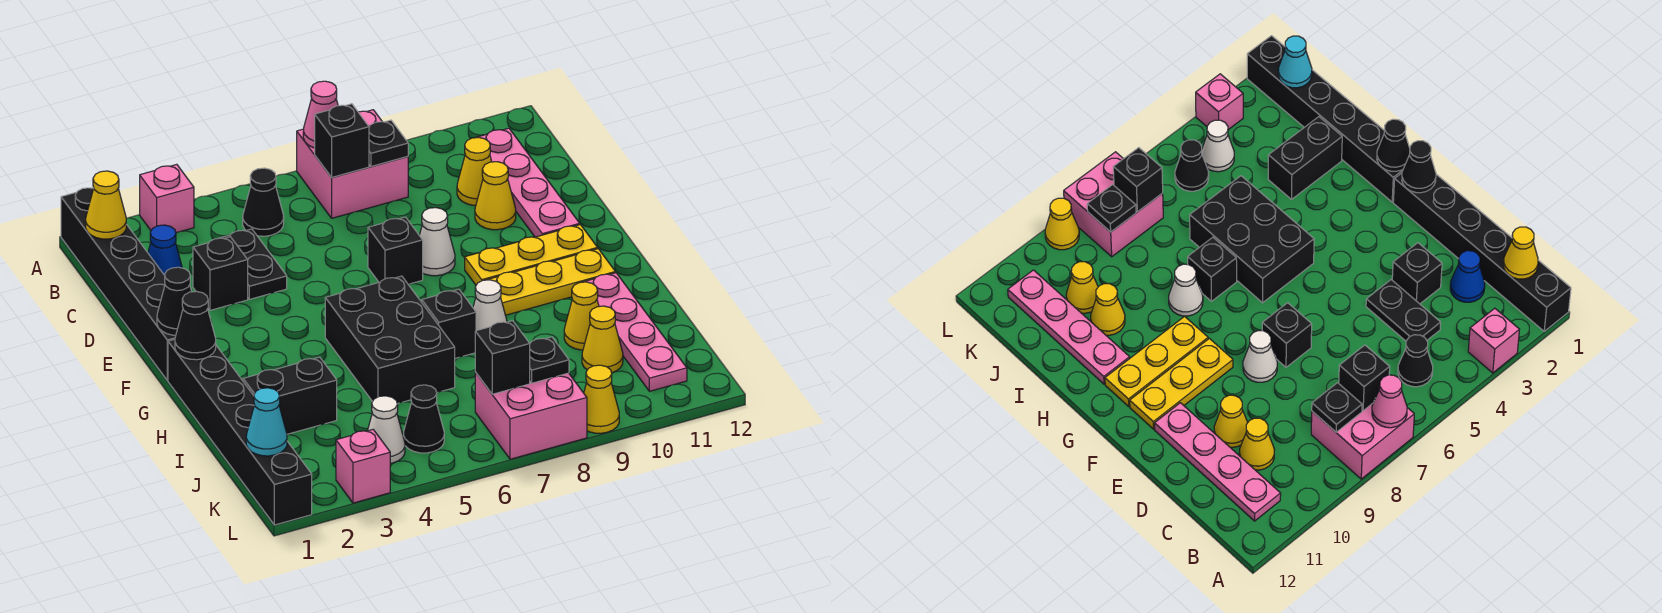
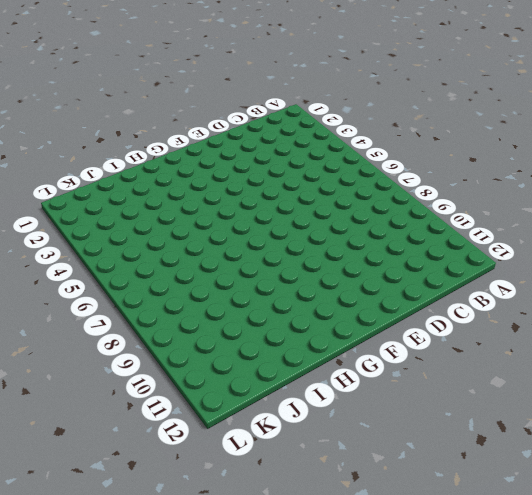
none -> black 1x6 brick [61,188,176,380]
none -> pink 1x1 brick [140,164,194,233]
none -> pink 2x2 brick [297,110,408,218]
none -> black 1x1 cone [243,168,284,236]

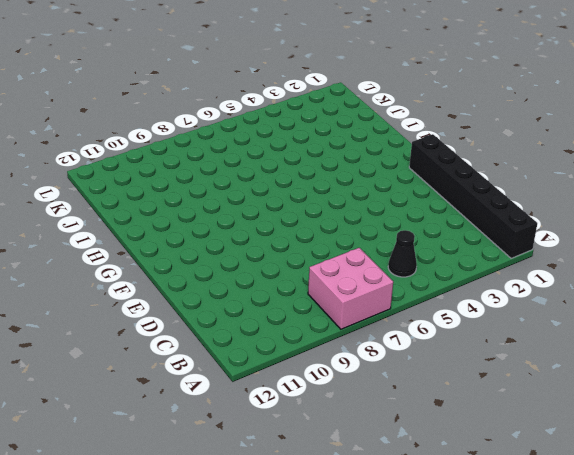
none -> pink 1x1 brick [140,164,194,233]
none -> pink 1x4 plate [476,128,580,237]
none -> blue 1x1 cone [148,225,182,275]
none -> black 1x2 plate [221,229,287,299]

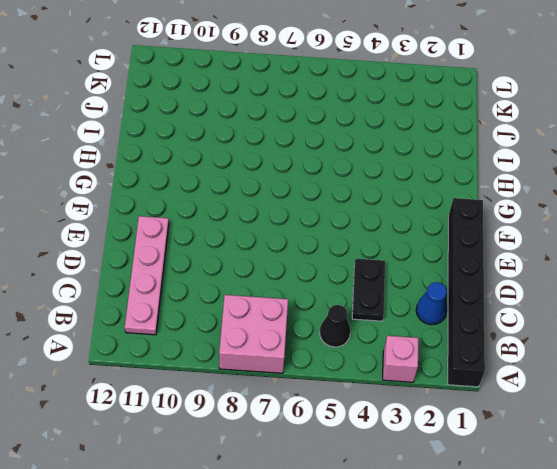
none -> yellow 1x1 cone [457,137,492,205]
none -> black 1x1 brick [193,237,248,310]
none -> yellow 1x1 cone [475,162,516,230]
none -> black 1x1 brick [368,217,423,284]

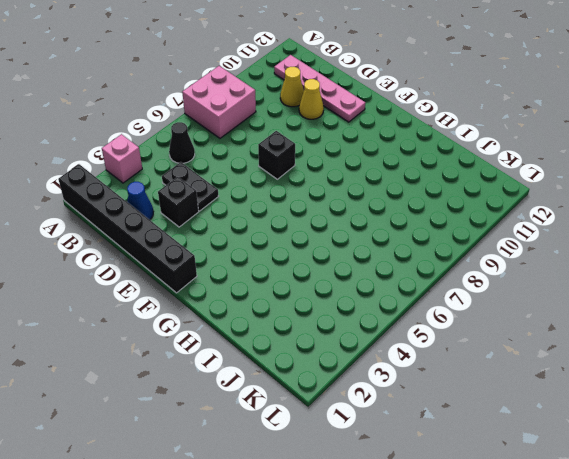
none -> white 1x1 cone [419,208,455,276]
none -> yellow 1x3 plate [465,225,598,285]
none -> black 1x6 brick [168,339,312,525]
none -> black 2x3 brick [325,276,455,404]

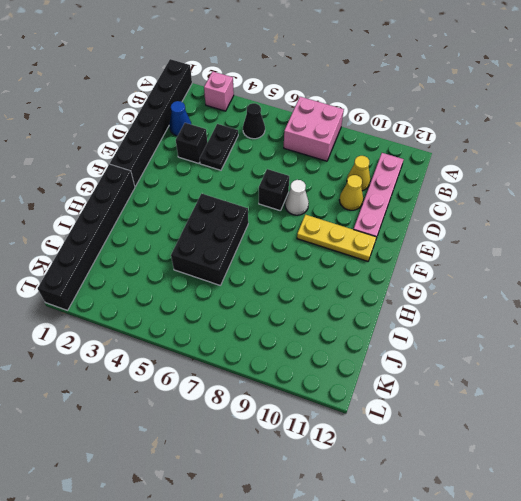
none -> yellow 1x3 plate [487,249,615,315]
none -> black 1x1 brick [422,289,476,358]
none -> white 1x1 cone [473,280,507,331]
none -> pink 1x4 plate [585,273,687,391]

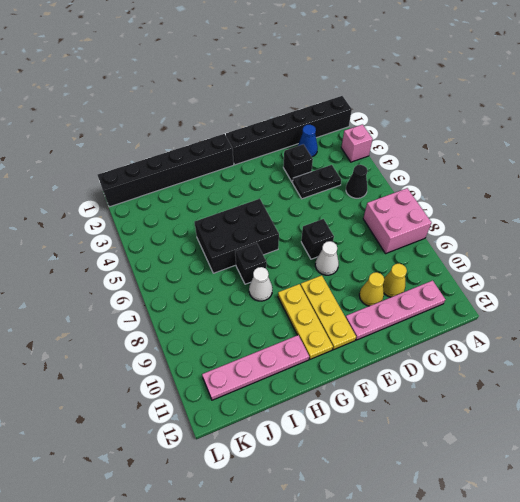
none -> black 1x2 brick [243,357,337,434]
none -> yellow 1x1 cone [564,282,599,350]
none -> yellow 1x1 cone [582,306,623,373]
none -> white 1x1 cone [368,396,405,463]

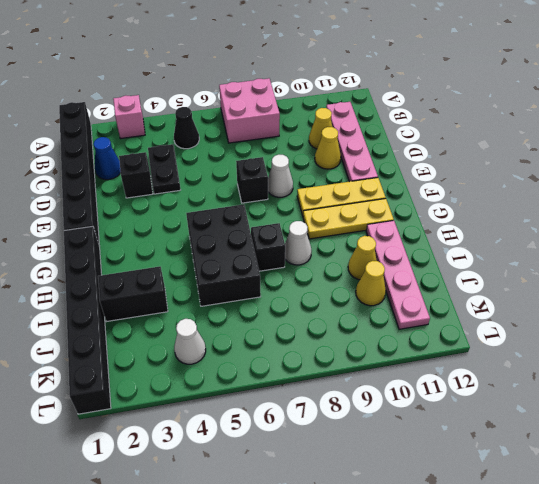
none -> black 1x1 cone [403,385,444,453]
none -> pink 2x2 brick [475,372,587,459]
none -> pink 1x1 brick [336,430,390,503]
none -> yellow 1x1 cone [584,365,619,433]

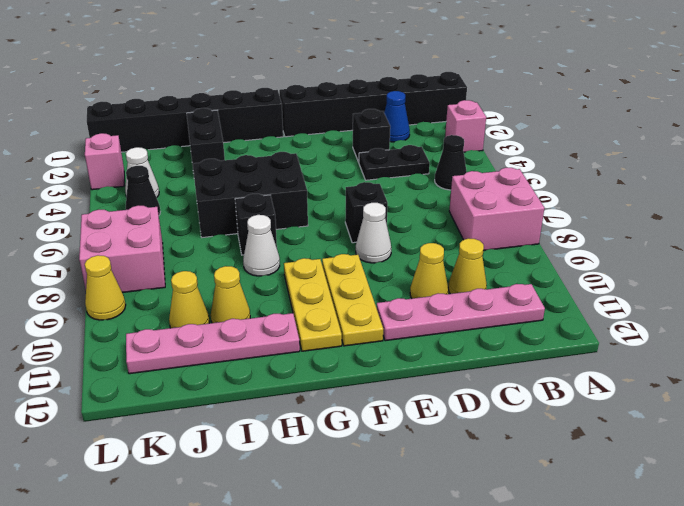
none -> pink 1x1 cone [303,81,338,148]
none -> yellow 1x1 cone [86,171,126,239]
none -> black 1x1 brick [315,104,369,177]
none -> black 1x1 plate [369,120,408,166]

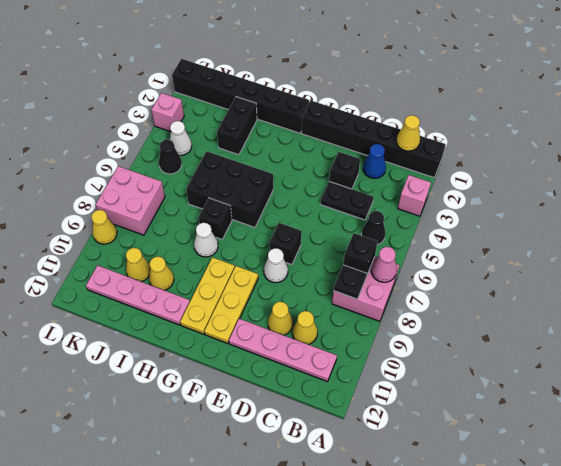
none -> black 1x1 cone [157,267,192,335]
none -> black 1x1 cone [175,291,216,360]
none -> cyan 1x1 cone [246,388,287,456]
none -> black 1x1 brick [475,321,530,394]

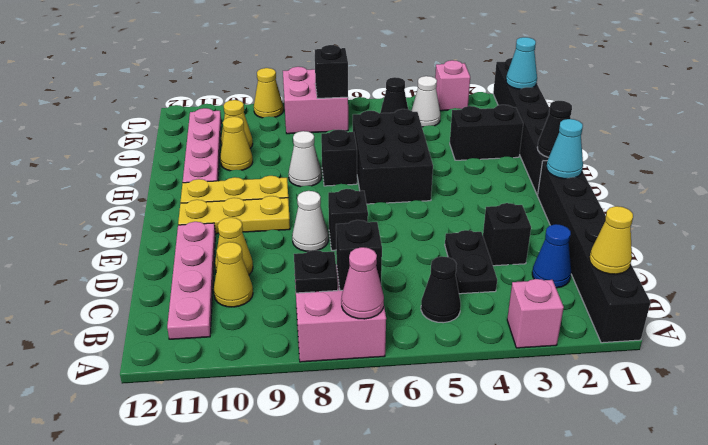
cyan 1x1 cone [547,119,583,179] -> black 1x1 cone [157,267,192,335]
none -> black 1x1 plate [529,337,569,383]

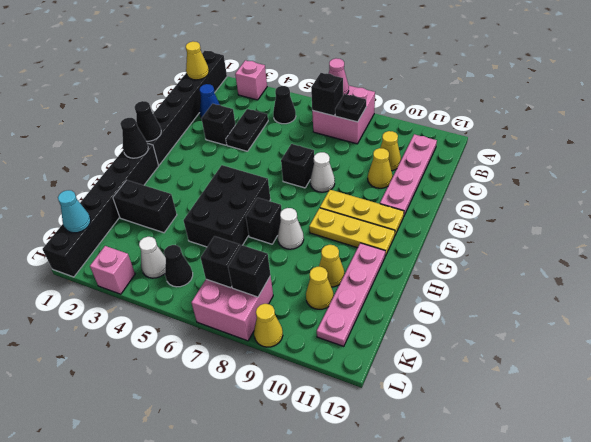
black 1x1 brick [228,245,270,297] -> black 1x1 plate [529,337,569,383]

